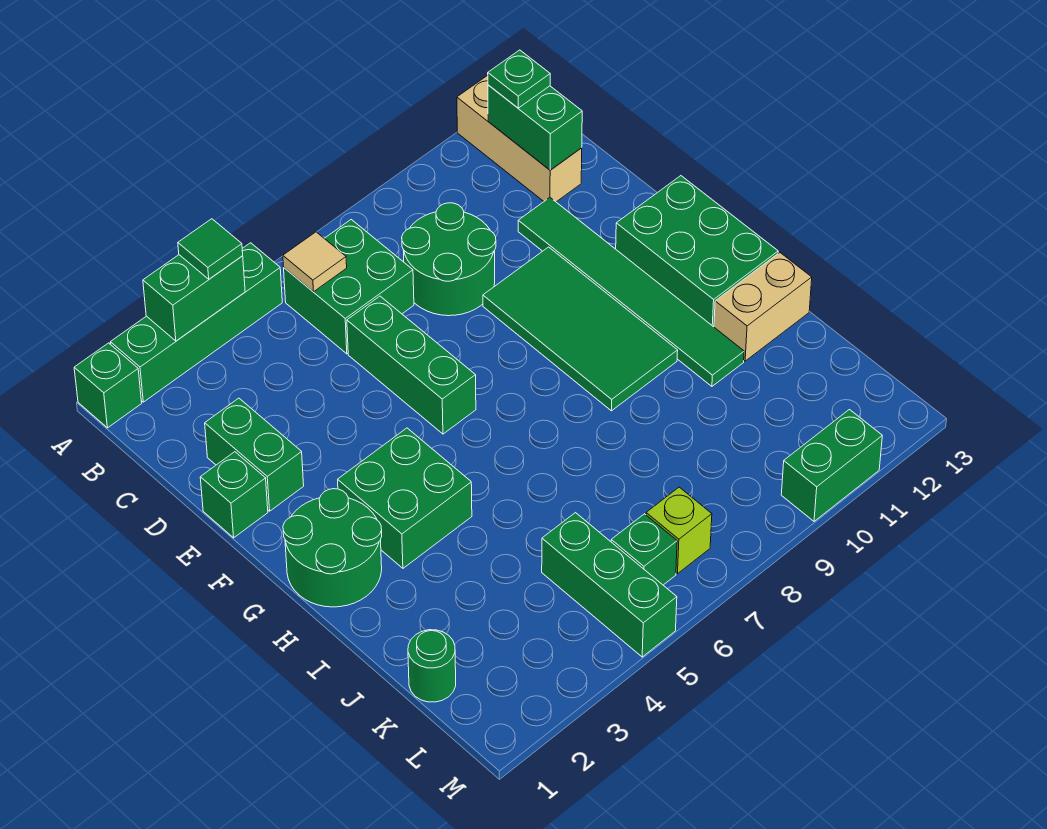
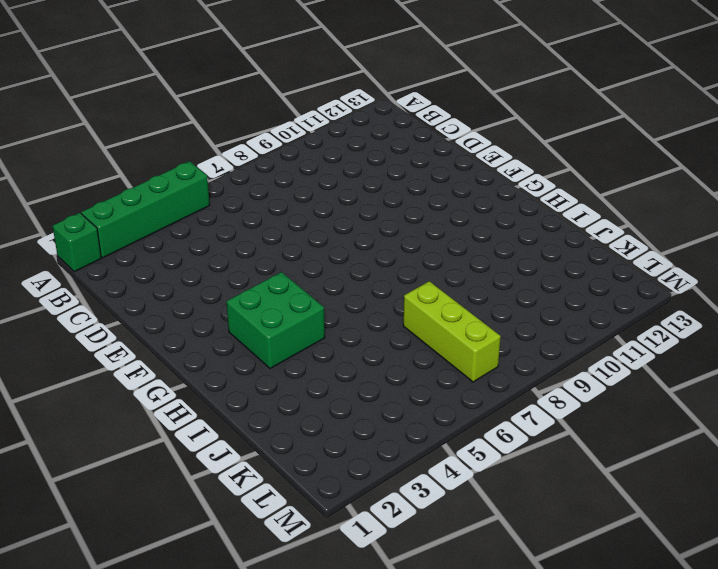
lime 1x3 brick [403,281,501,382] -> lime 1x1 brick [646,487,712,574]
none -> tan 1x3 brick [457,75,582,202]
none -> green 2x2 brick [284,220,414,354]
none -> green 2x2 round brick [402,203,496,316]

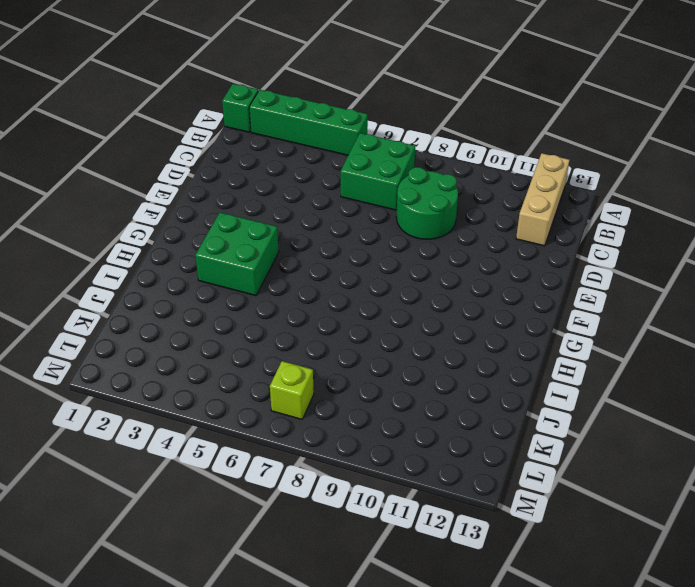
none -> green 1x2 brick [205,398,304,511]
none -> green 1x3 brick [347,296,476,434]
none -> green 1x6 tile [518,198,744,386]

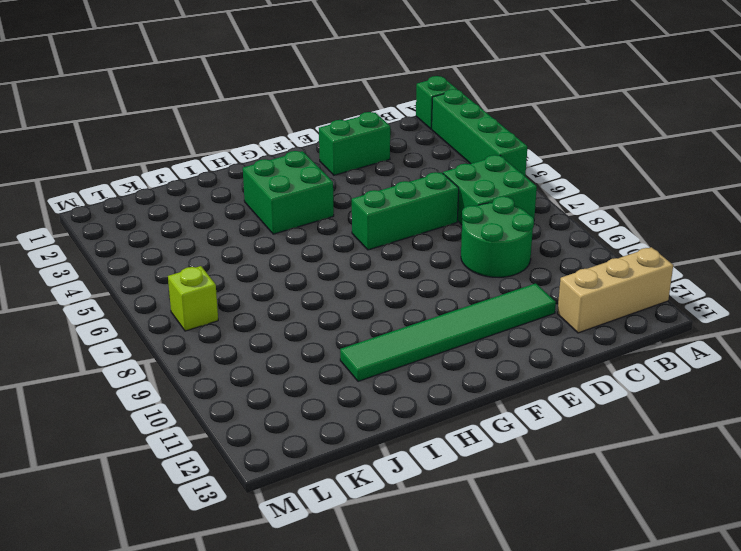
none -> green 1x1 brick [200,452,268,538]
none -> green 2x4 tile [483,247,678,411]
none -> green 2x3 brick [616,176,778,327]

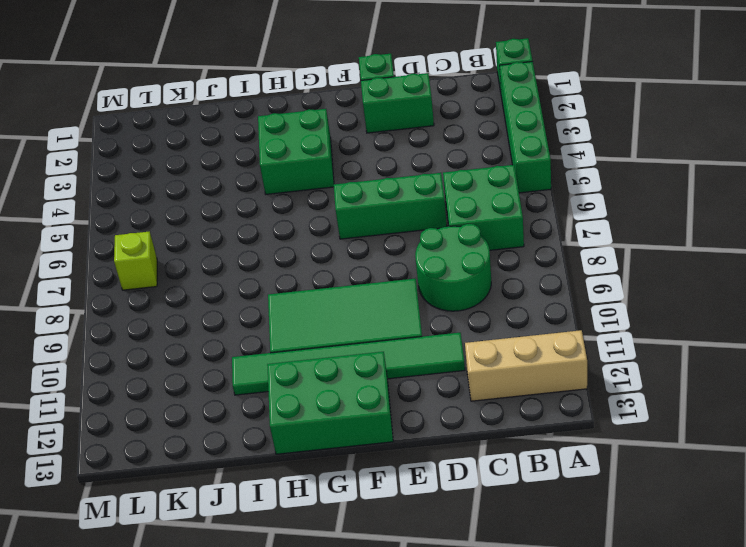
none -> green 2x2 round brick [283,489,382,607]
none -> tan 1x2 brick [714,253,812,361]
none -> green 1x1 round brick [408,630,456,702]

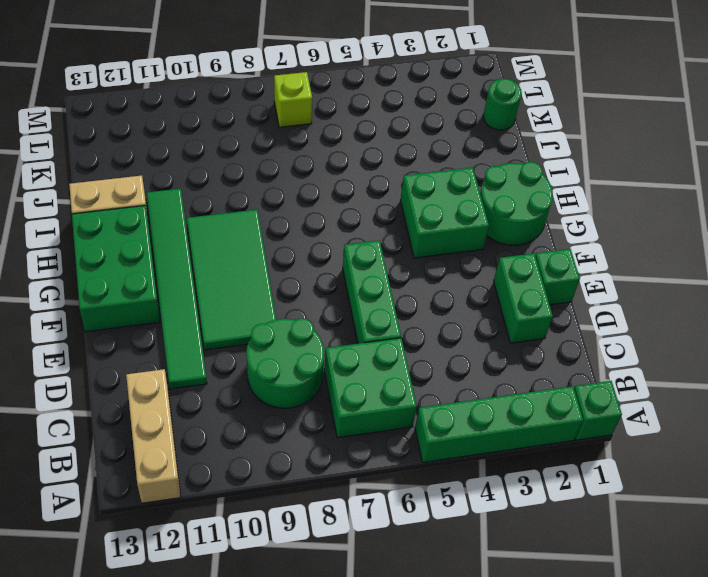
none -> green 1x3 brick [542,513,677,657]
none -> green 1x1 brick [611,514,677,585]
none -> green 1x2 brick [781,410,882,521]

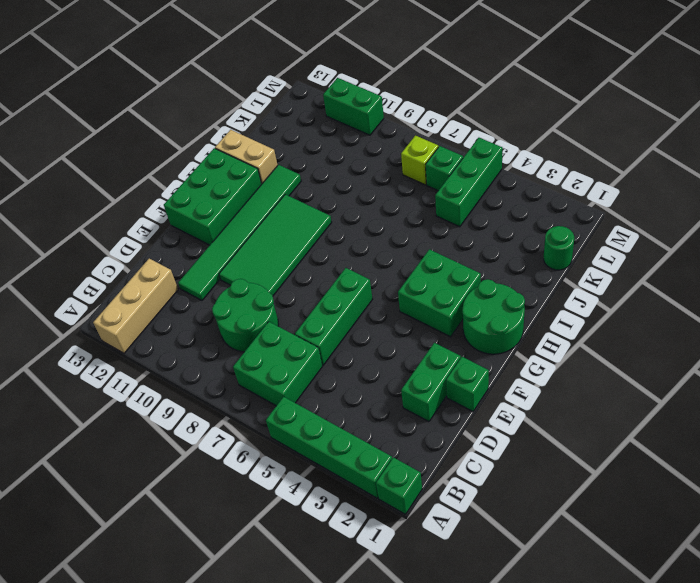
none -> green 1x2 brick [143,255,245,341]
none -> tan 1x1 tile [283,232,347,292]
none -> green 1x2 brick [488,85,582,170]

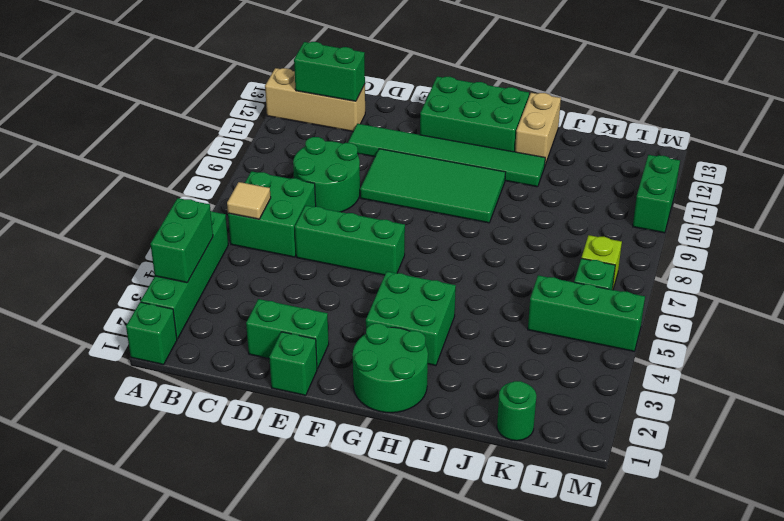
none -> green 1x1 tile [178,219,243,279]
none -> green 1x1 plate [488,50,550,108]

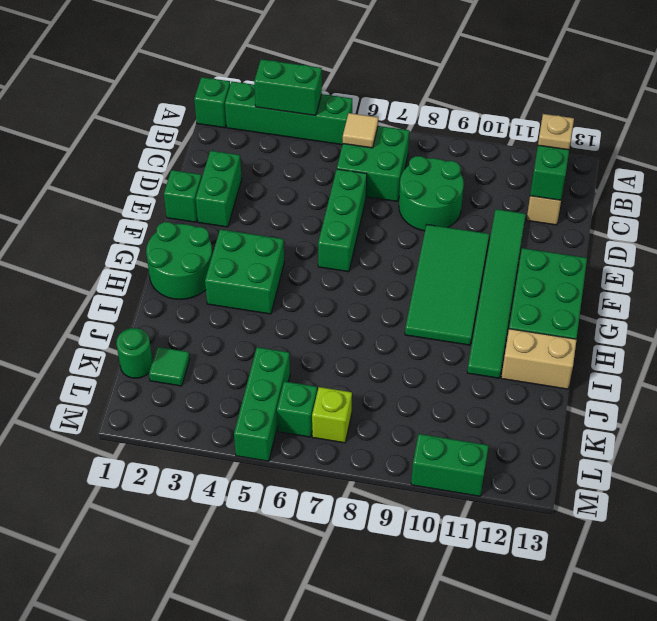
tan 1x1 plate [538,114,574,150] -> green 1x1 plate [488,50,550,108]
green 1x1 tile [149,347,190,386] -> green 1x1 tile moved to [178,219,243,279]

